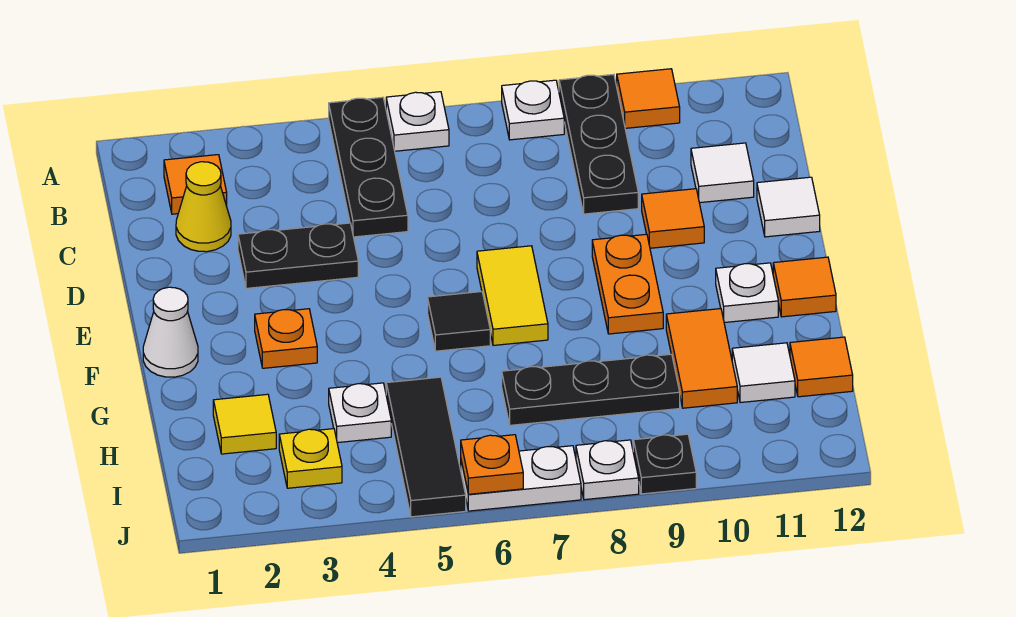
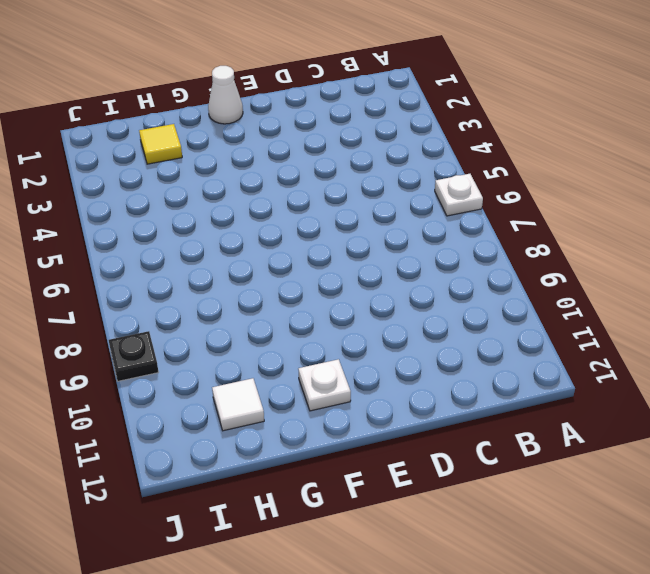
none -> black 1x3 plate [329,97,408,237]
none -> white 1x1 plate [502,80,564,140]
none -> black 1x3 plate [559,74,638,214]
none -> orange 1x1 tile [617,69,680,128]

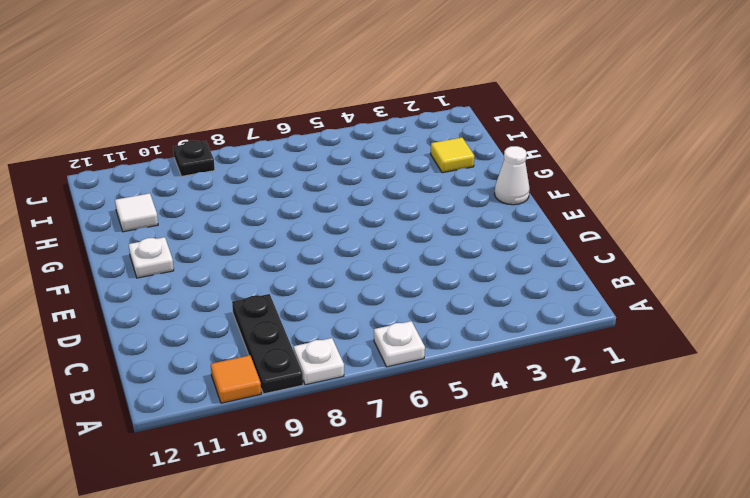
none -> black 1x3 plate [329,97,408,237]
none -> orange 1x1 tile [164,155,227,214]
none -> yellow 1x1 cone [176,162,231,252]
none -> white 1x1 tile [691,143,754,203]

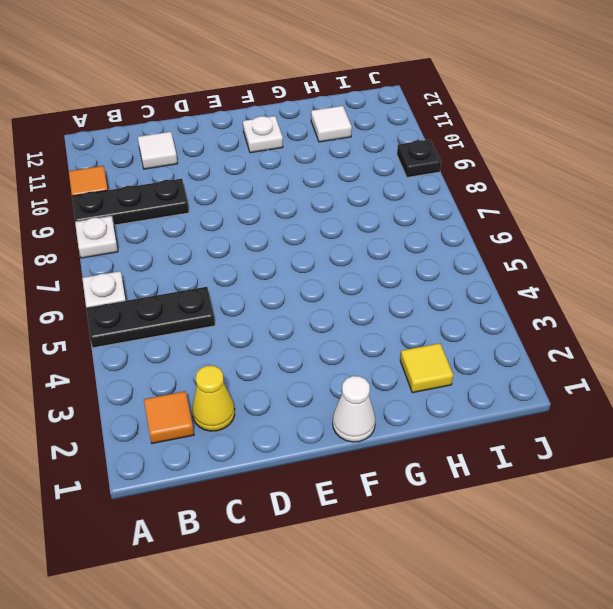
none -> black 1x2 plate [238,223,358,288]
none -> orange 1x1 tile [642,189,704,248]
none -> white 1x1 tile [757,177,820,237]
none -> yellow 1x2 tile [477,246,548,345]

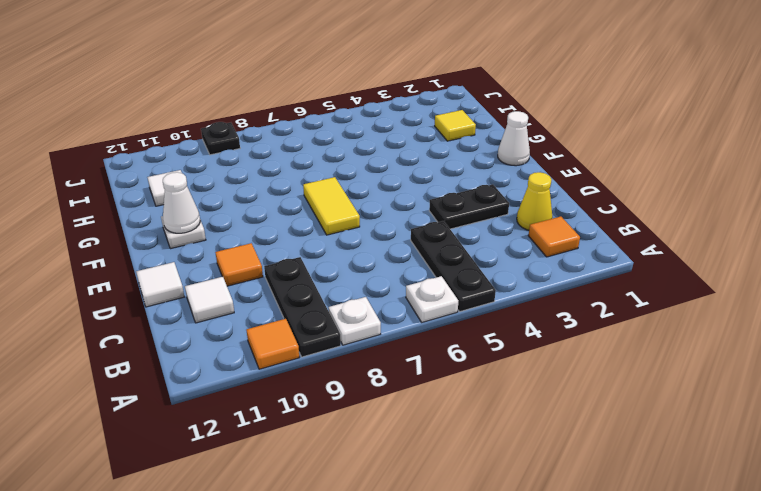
white 1x1 cone [163,172,200,233] -> none
none -> orange 1x2 plate [592,234,663,334]
none -> orange 1x1 plate [255,309,317,368]
none -> black 1x1 tile [428,292,490,351]
none -> orange 1x1 tile [773,257,836,317]

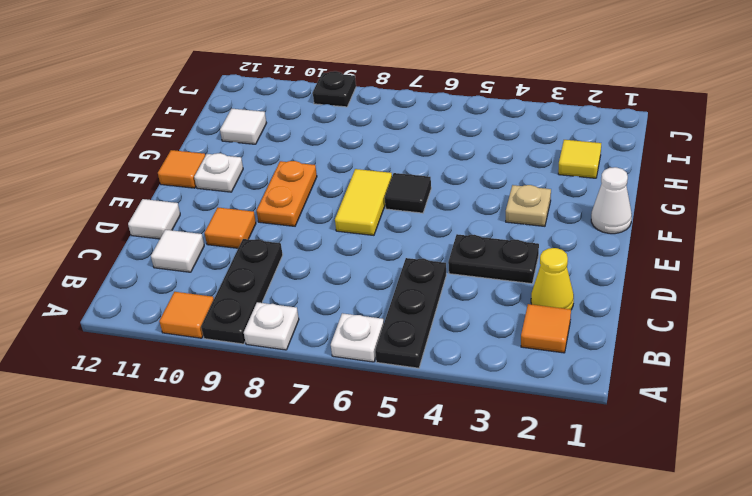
tan 1x1 plate [506,185,551,226] -> orange 1x1 plate [255,309,317,368]
none -> orange 1x2 tile [666,309,737,408]
none -> white 1x1 plate [329,383,391,443]
none -> black 1x3 tile [386,377,466,517]
none -> black 1x3 plate [502,354,680,425]

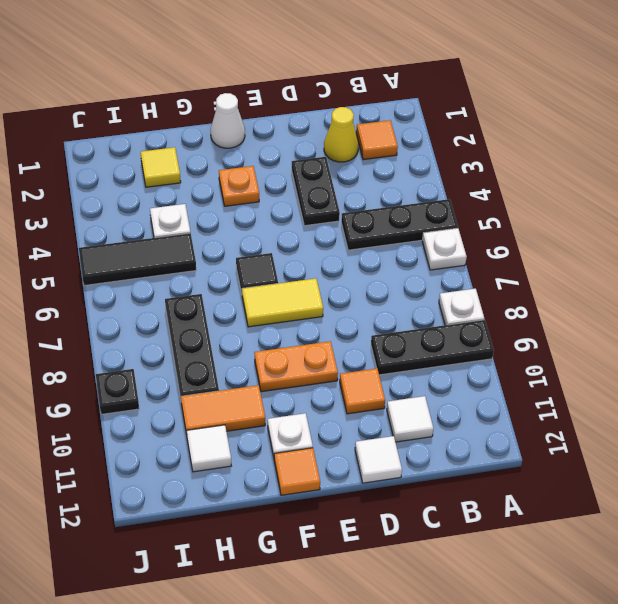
none -> orange 1x1 tile [617,69,680,128]
none -> orange 1x1 tile [790,337,853,397]
none -> yellow 1x1 plate [279,429,342,488]
none -> white 1x2 plate [461,446,581,511]

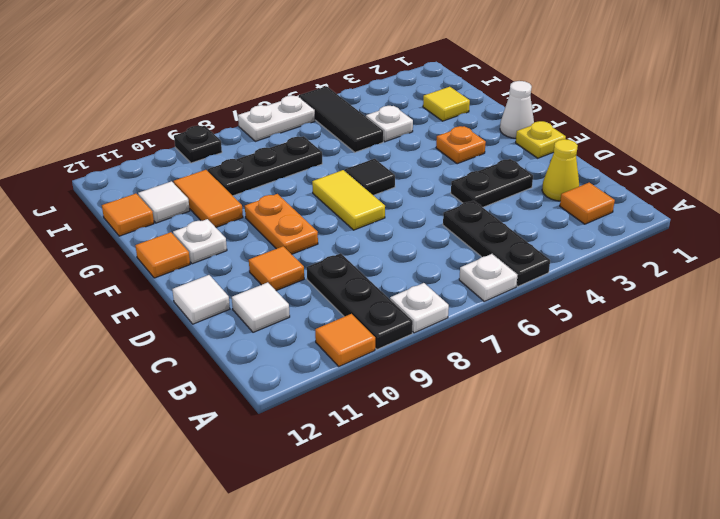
yellow 1x1 plate [516,121,566,158] -> yellow 1x1 plate moved to [279,429,342,488]
none -> white 1x1 plate [576,440,639,500]
none -> orange 1x1 plate [461,435,523,494]

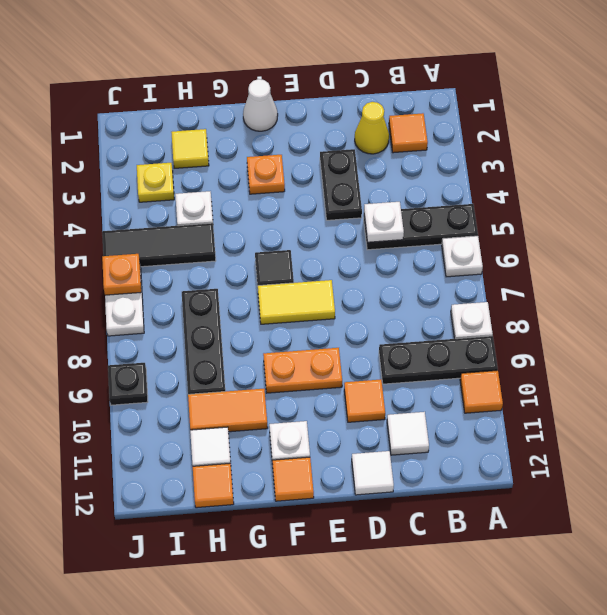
white 1x1 plate [364,202,404,242] -> white 1x1 plate moved to [576,440,639,500]

